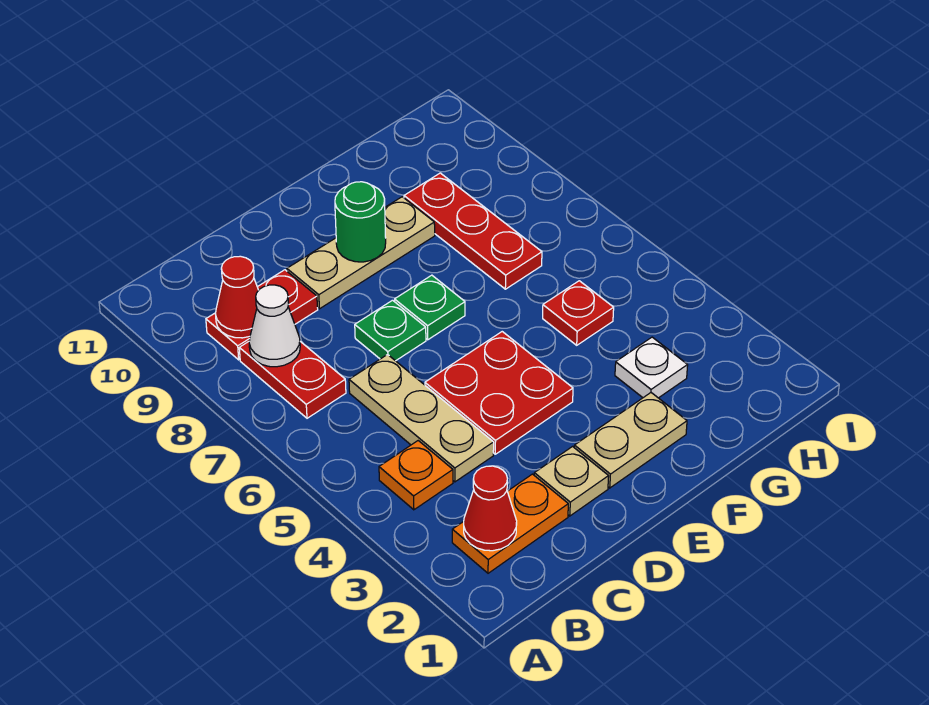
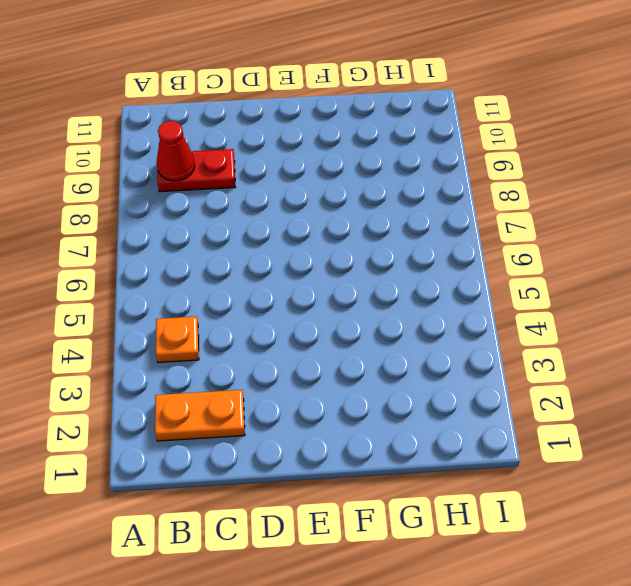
none -> red 1x2 plate [239,342,346,418]
none -> tan 1x3 plate [349,355,494,482]
none -> tan 1x1 plate [534,447,609,516]

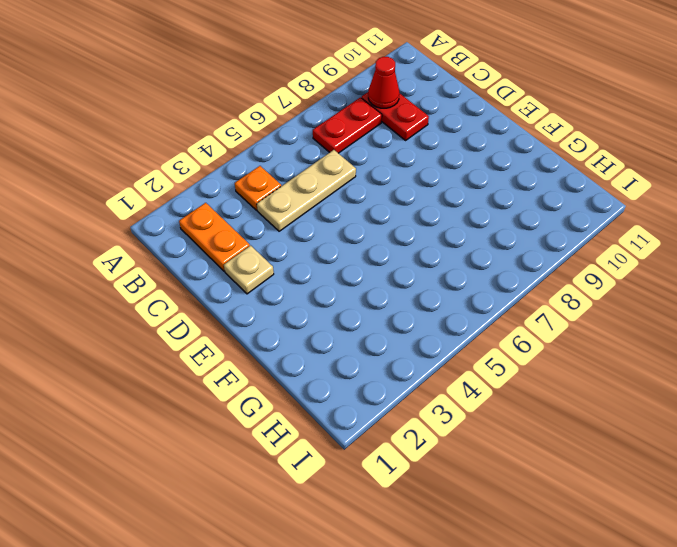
none -> red 2x2 plate [425,332,573,454]
none -> green 1x1 plate [355,300,426,361]
none -> tan 1x3 plate [287,197,435,309]

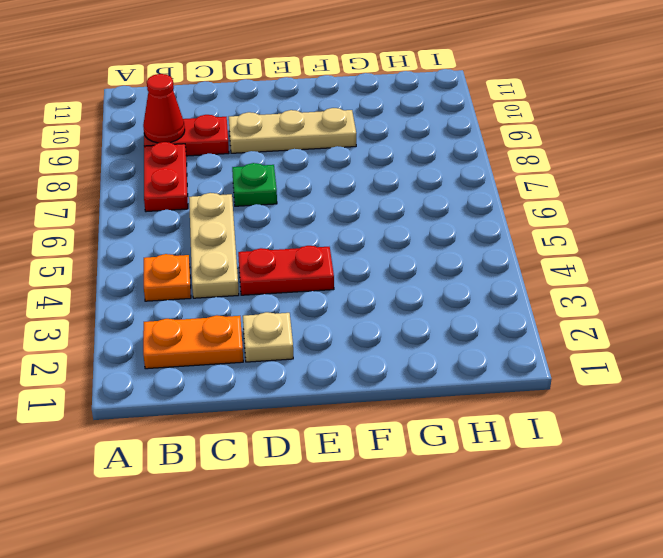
red 1x2 plate [238,246,334,295] -> red 2x2 plate [425,332,573,454]
none -> tan 1x2 plate [574,393,687,488]
none -> green 1x1 plate [395,275,465,340]
none -> white 1x1 plate [615,337,688,398]

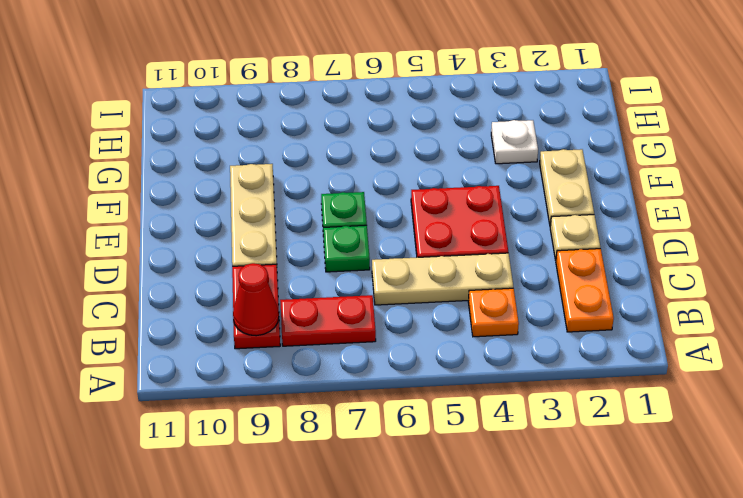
none -> red 1x1 plate [543,281,614,345]
none -> red 1x3 plate [404,173,542,289]
none -> red 1x1 cone [464,466,517,551]

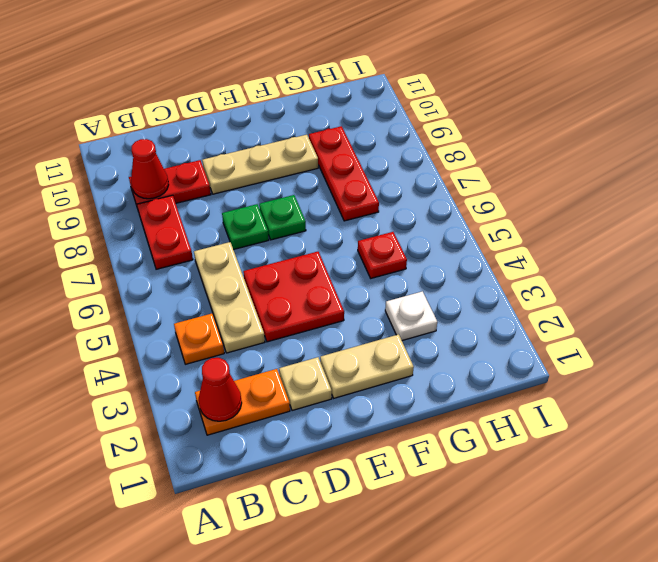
none -> white 1x1 cone [249,285,300,367]
none -> green 1x1 round brick [335,182,386,262]

